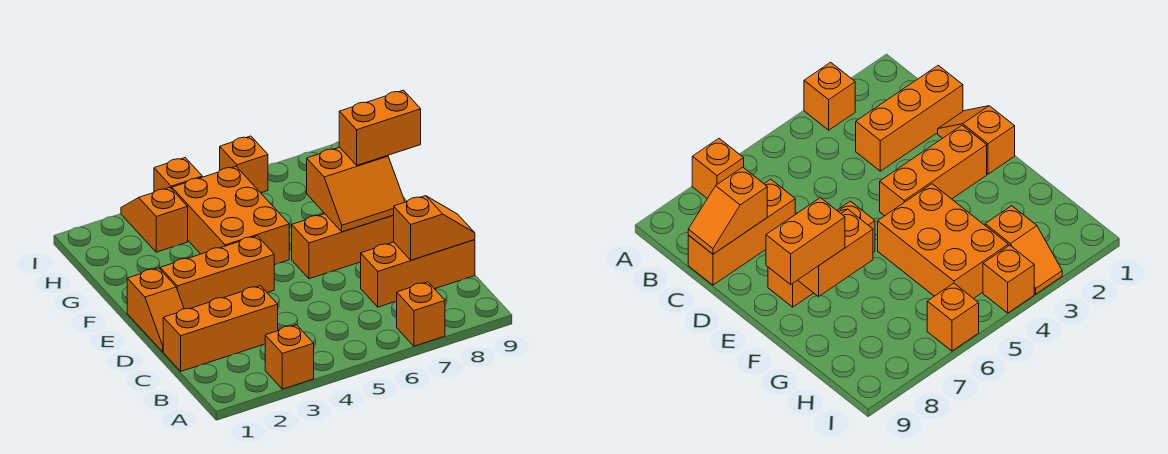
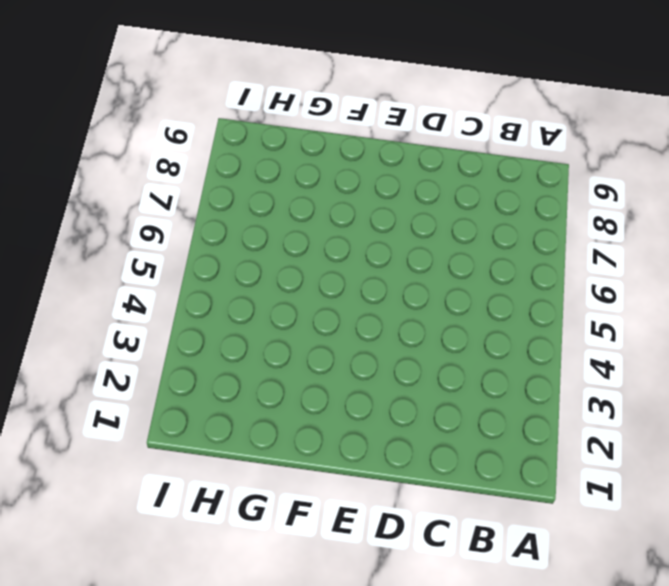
none -> orange 1x1 brick [265,325,314,389]
none -> orange 1x1 brick [397,282,445,346]
none -> orange 1x3 brick [163,286,278,371]

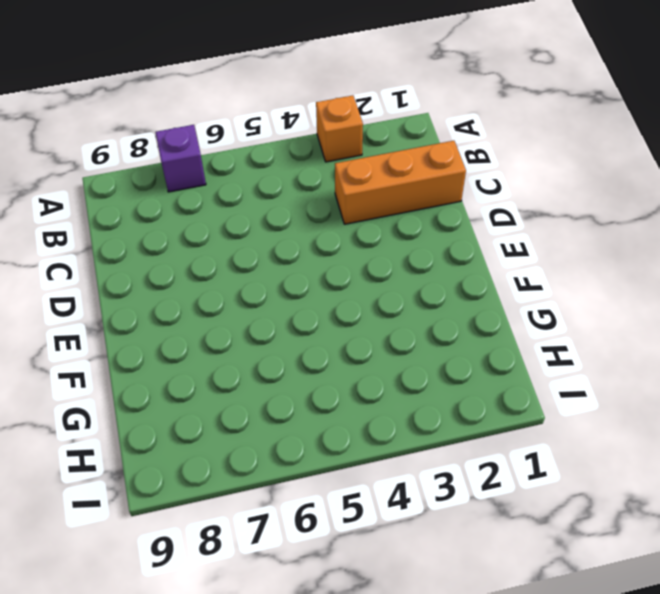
purple 1x1 brick [156,125,206,192] -> orange 1x1 brick [397,282,445,346]
none -> orange 1x3 brick [361,240,475,307]
none -> orange 1x2 slope [127,268,184,352]
none -> orange 1x3 brick [160,236,274,309]

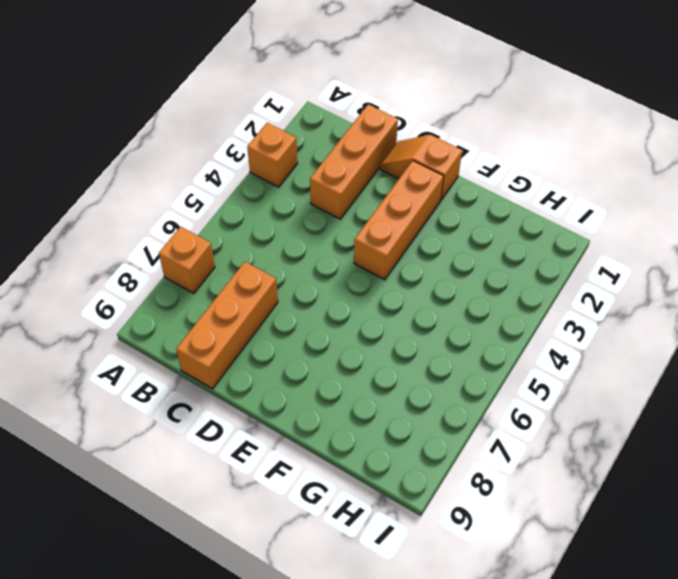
none -> orange 1x3 brick [292,214,394,279]
none -> orange 2x3 brick [172,167,289,265]
none -> orange 1x2 slope [121,187,188,252]

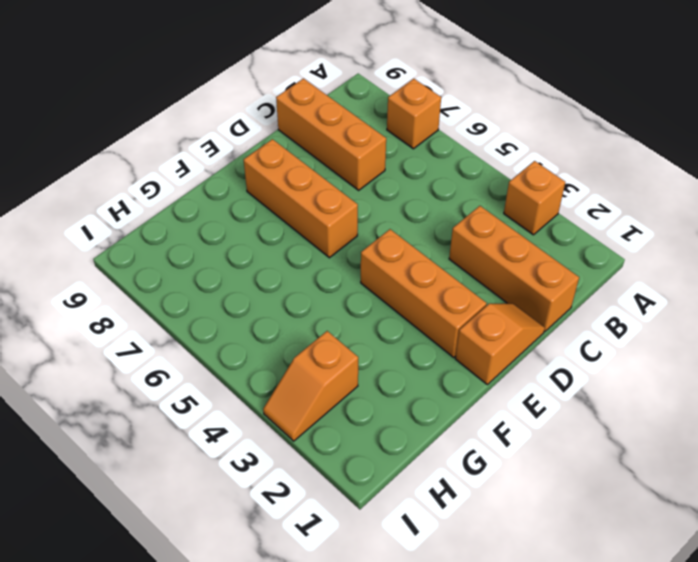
none -> orange 2x3 brick [172,167,289,265]
none -> orange 1x1 brick [154,158,202,192]
none -> orange 1x1 brick [220,136,268,193]

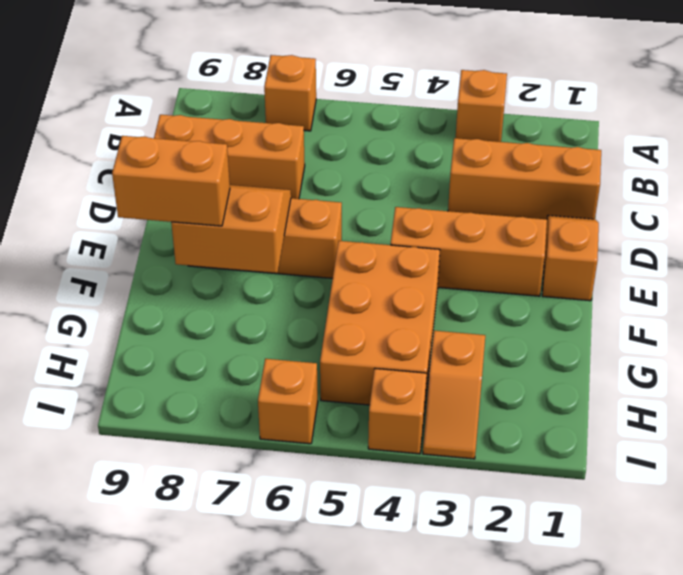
none -> orange 1x2 slope [394,196,475,260]

